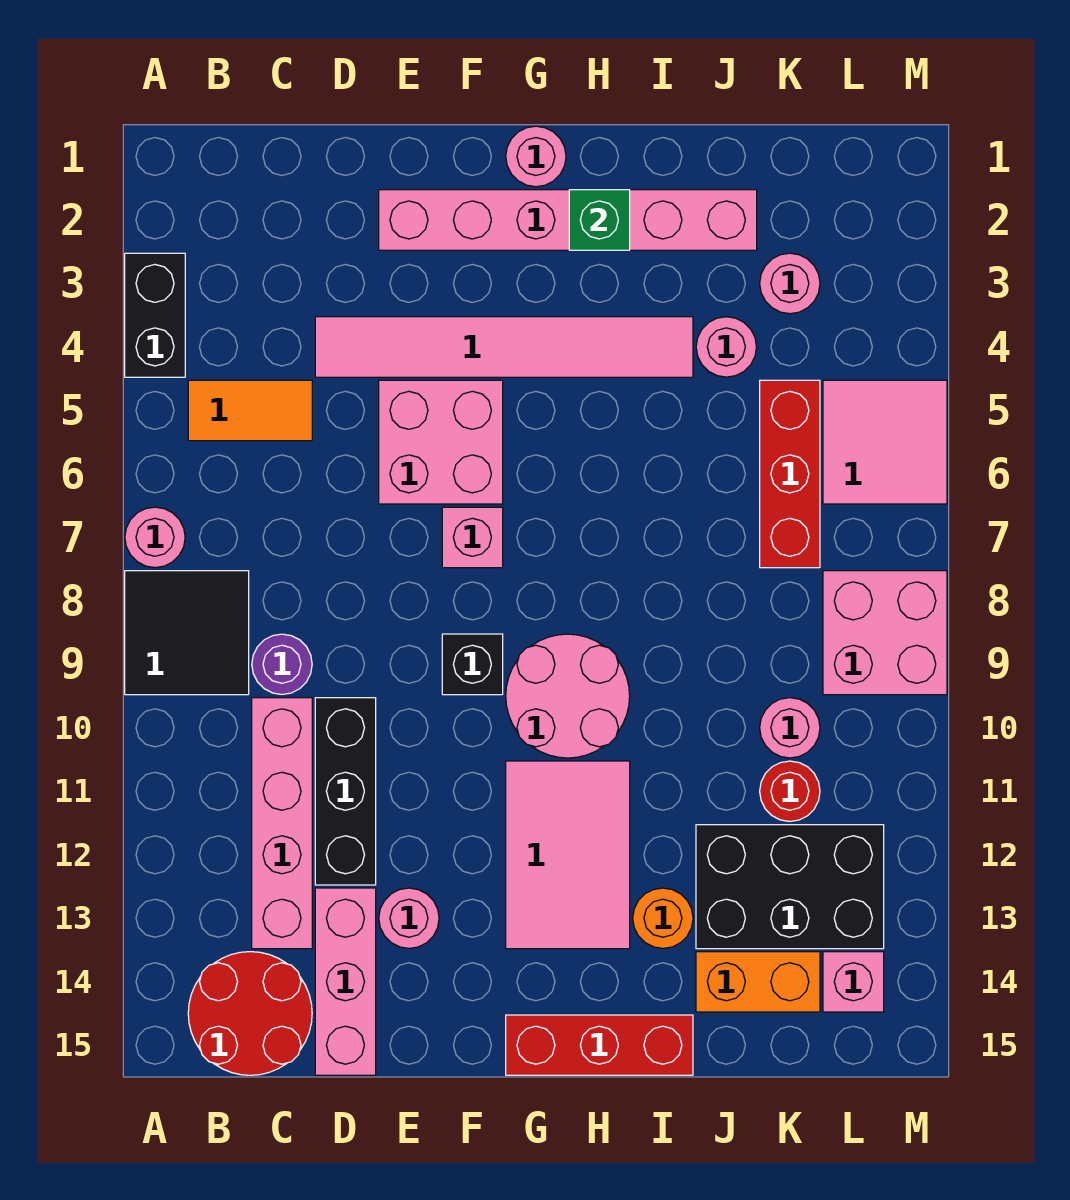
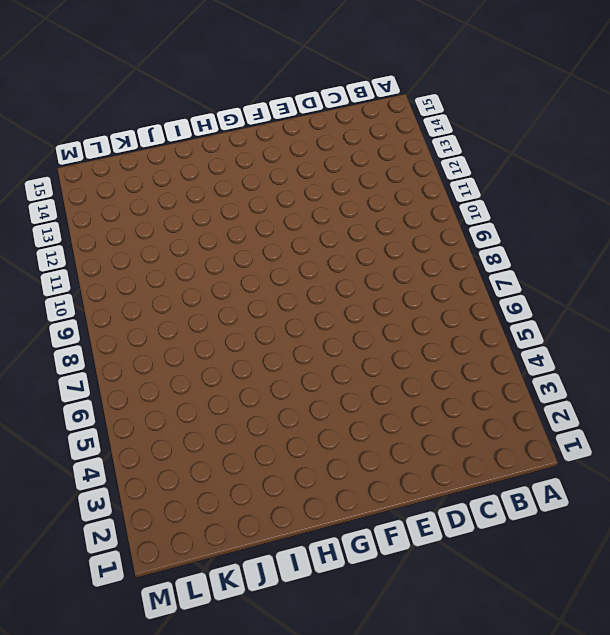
none -> black 1x2 brick [125,253,185,377]
none -> pink 1x1 round brick [125,507,185,568]
none -> black 2x2 tile [125,571,249,695]
none -> orange 1x2 tile [188,380,312,441]

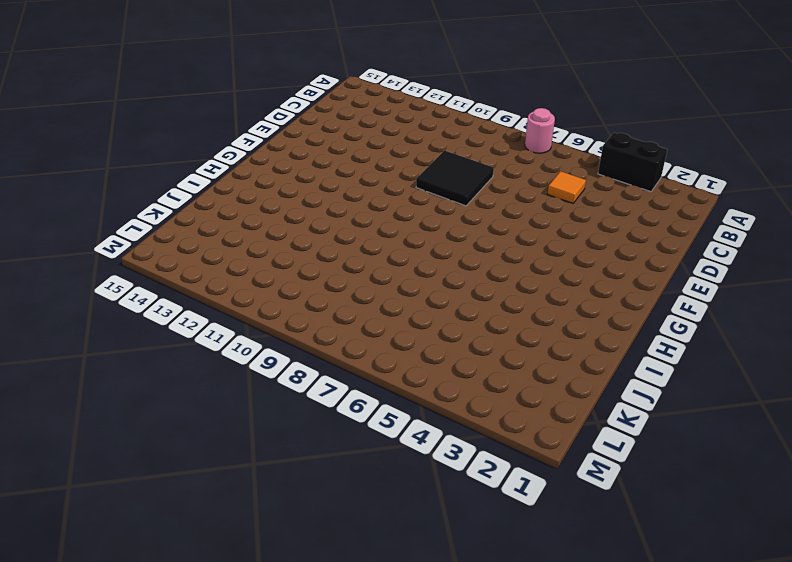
orange 1x1 tile [548,171,586,203] -> orange 1x2 tile [188,380,312,441]
black 2x2 tile [416,150,494,206] -> black 2x2 tile moved to [125,571,249,695]
none -> red 2x2 round brick [188,952,312,1075]
none -> purple 1x1 round brick [252,634,312,694]
none -> pink 1x4 brick [252,698,312,949]
none -> pink 1x6 tile [315,317,693,377]

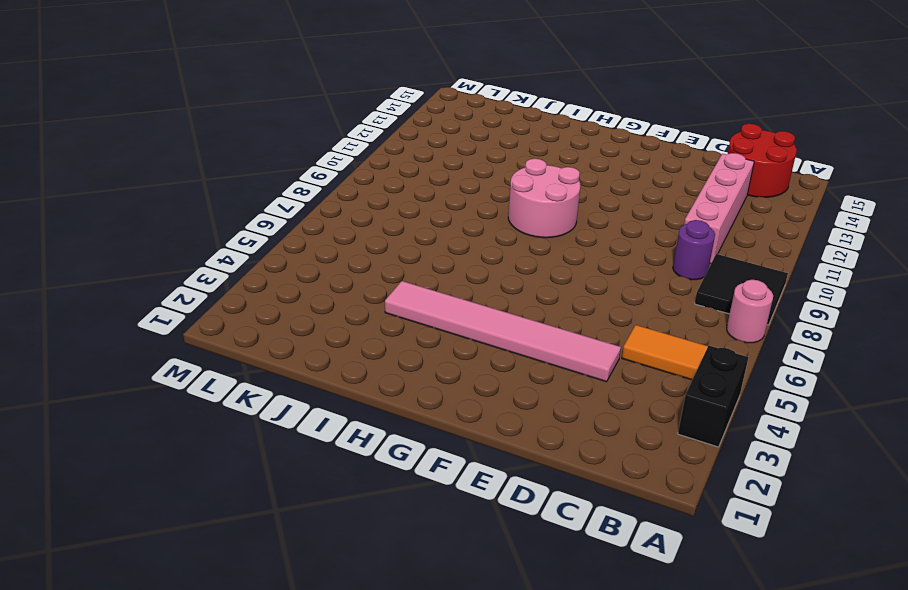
none -> black 1x3 brick [315,698,376,885]
none -> pink 1x3 brick [315,888,376,1075]
none -> pink 1x6 brick [379,190,757,250]
none -> pink 2x2 brick [379,380,503,504]

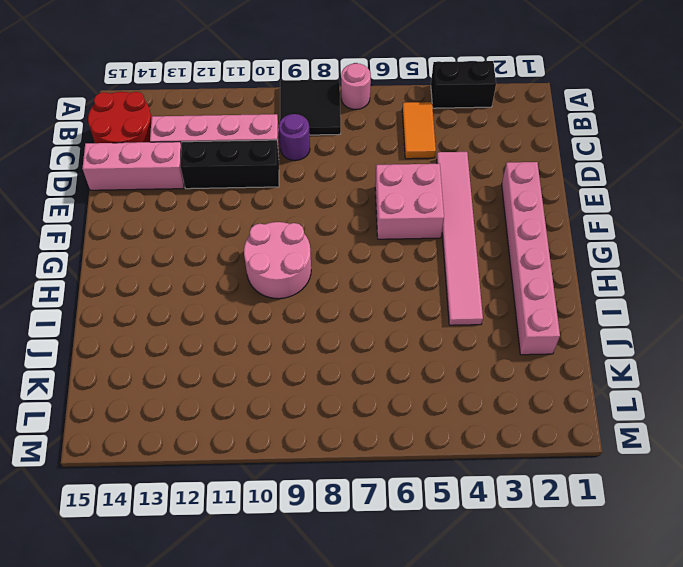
none -> pink 1x1 round brick [379,888,439,948]
none -> pink 1x1 brick [442,507,503,568]
none -> black 1x1 brick [442,634,503,695]
none -> pink 1x1 round brick [506,126,566,187]

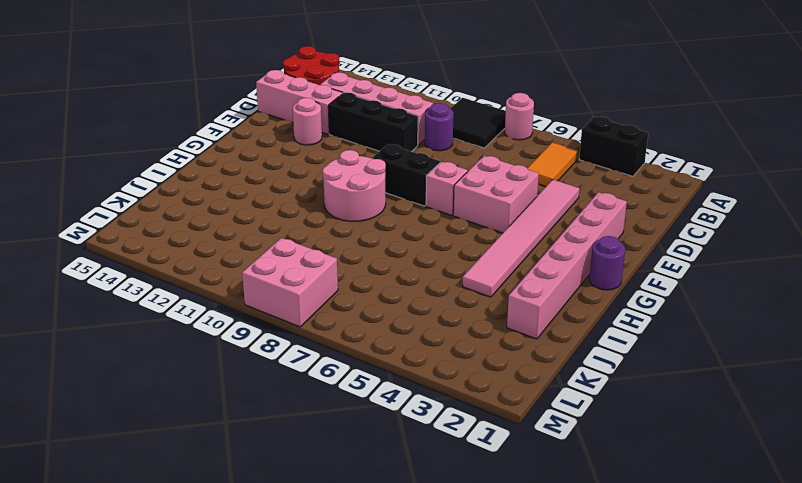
black 1x2 brick [372,144,440,206] -> black 1x1 brick [442,634,503,695]
purple 1x1 round brick [589,236,625,290] -> pink 1x1 round brick [506,126,566,187]
none -> pink 2x3 tile [506,761,630,949]
none -> red 1x3 brick [506,1015,693,1075]
none -> orange 1x1 round brick [633,888,693,948]
none -> pink 1x1 round brick [696,317,757,377]

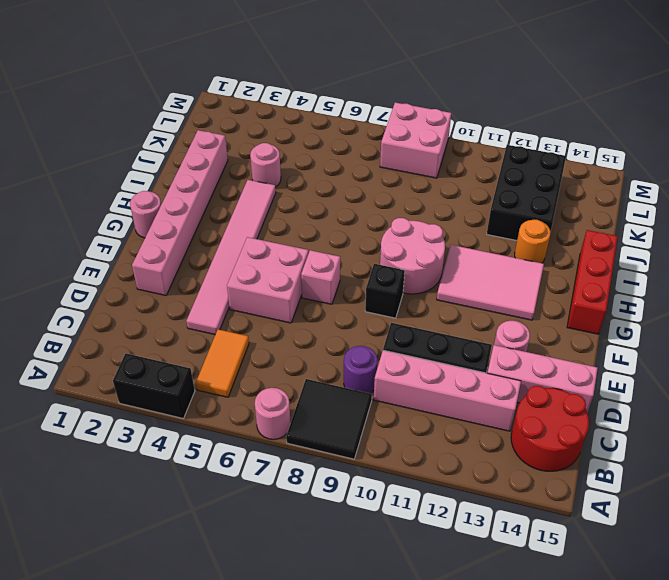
none -> orange 1x2 brick [696,952,820,1012]
none -> pink 1x1 round brick [760,253,820,314]
none -> red 1x3 brick [760,380,820,568]
none -> pink 1x1 round brick [760,698,820,758]

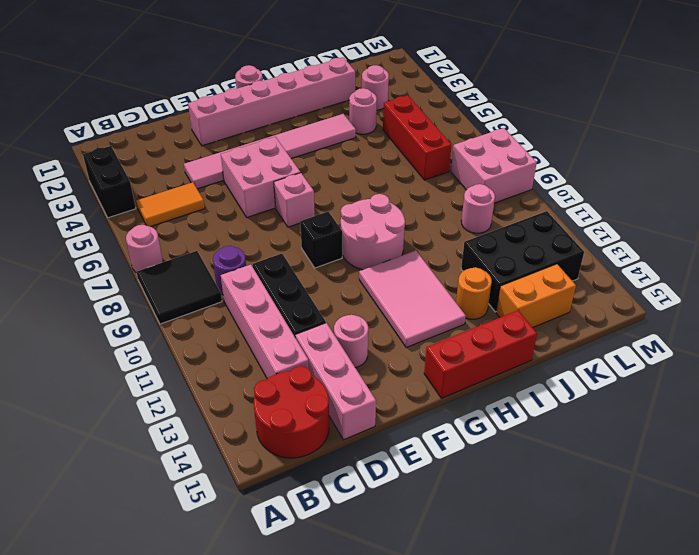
none -> red 1x1 round brick [760,761,820,821]
none -> pink 2x2 tile [823,380,947,504]
none -> pink 1x1 brick [823,952,884,1012]
none -> green 1x1 brick [569,190,630,250]

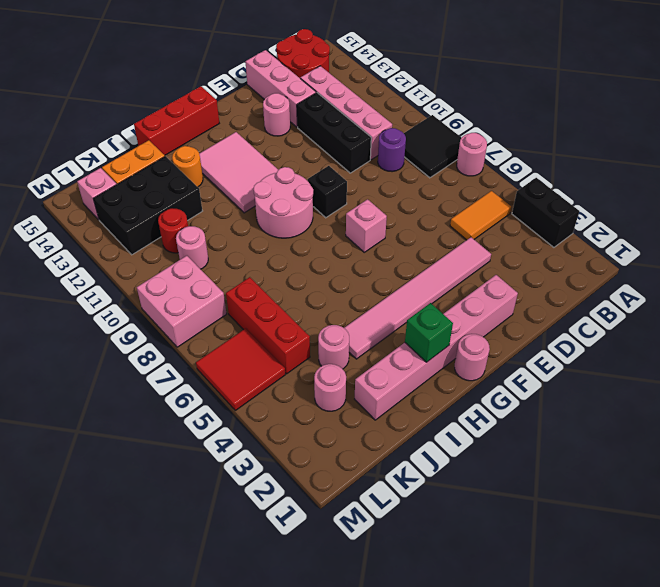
red 2x2 tile [196,328,285,410] -> pink 2x2 tile [823,380,947,504]
none -> pink 2x2 brick [379,380,503,504]

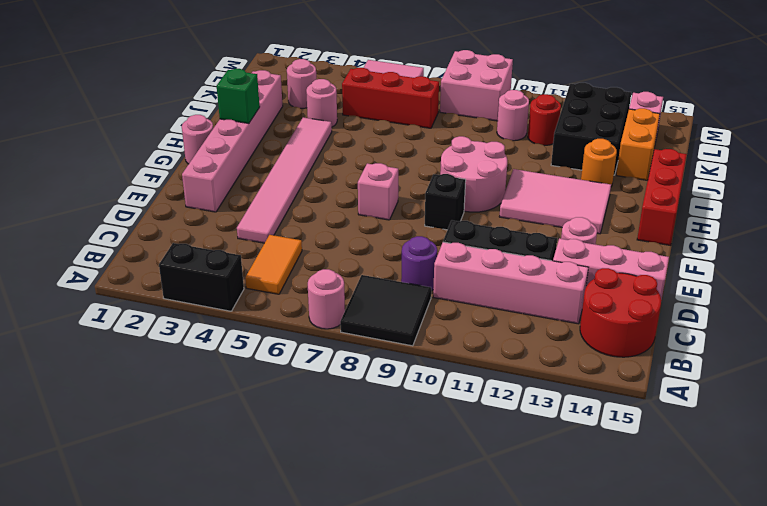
none -> pink 2x2 brick [379,380,503,504]

